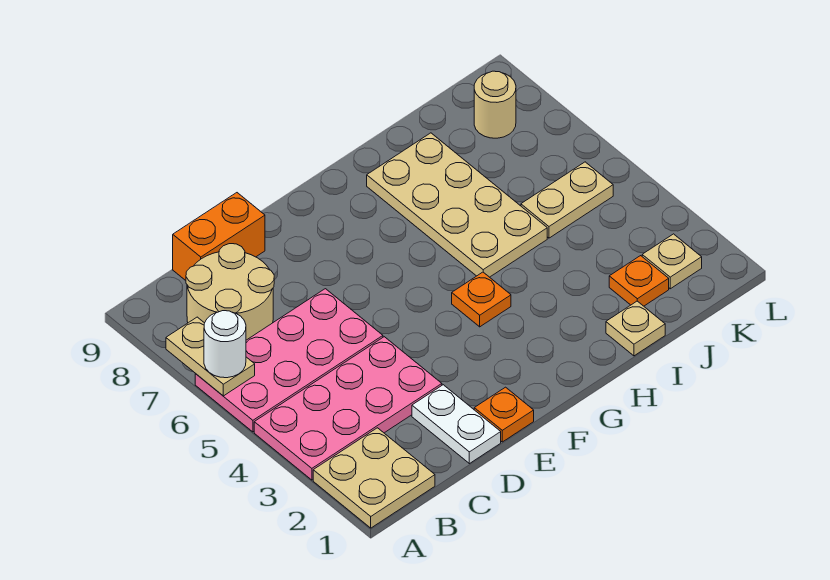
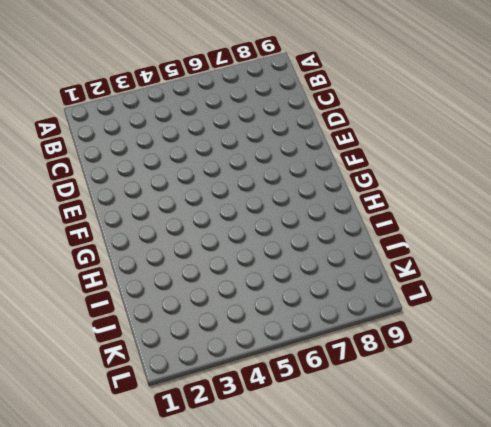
none -> tan 2x2 plate [313,428,435,528]
none -> pink 2x4 plate [254,337,442,480]
none -> pink 2x4 plate [195,289,383,432]

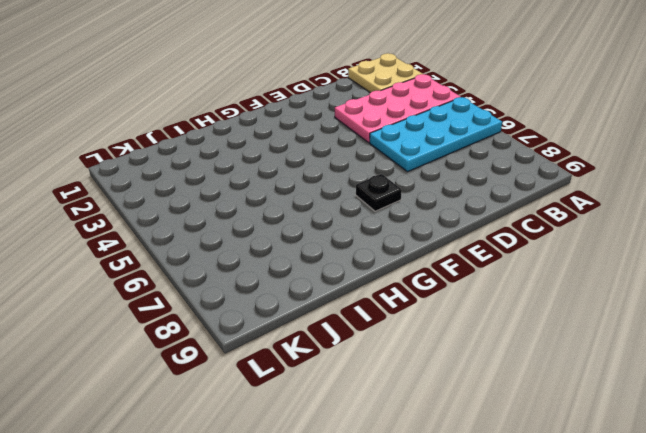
cyan 2x4 plate [370,97,502,172] -> pink 2x4 plate [195,289,383,432]
black 1x1 plate [356,174,402,211] -> none
none -> tan 2x2 round brick [186,244,274,340]
none -> orange 1x2 brick [173,193,265,280]
none -> white 1x2 plate [412,385,501,464]

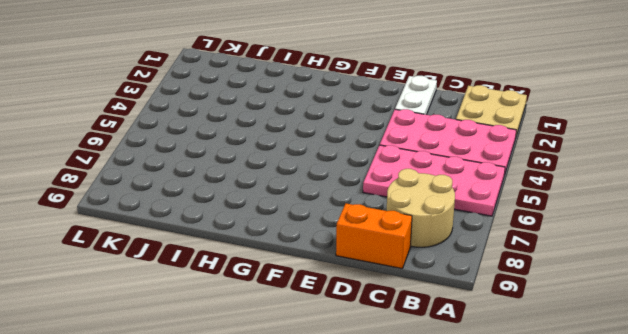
none -> orange 1x1 plate [474,387,534,442]
none -> orange 1x1 plate [452,272,511,327]
none -> tan 2x4 plate [367,133,547,277]

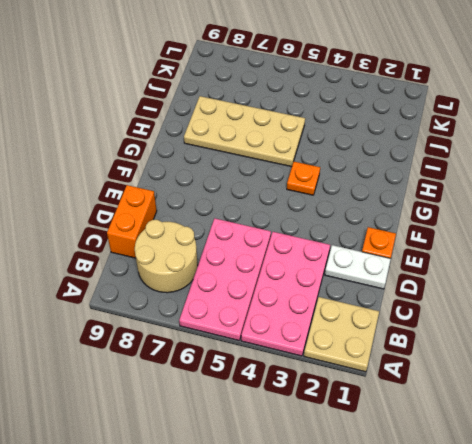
none -> tan 1x1 plate [606,301,665,356]
none -> orange 1x1 plate [609,256,669,306]
none -> tan 1x2 plate [521,162,613,238]

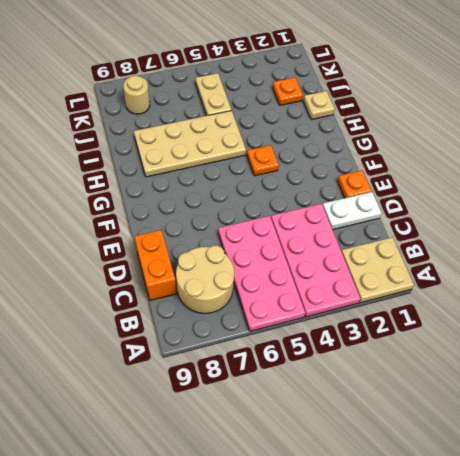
none -> tan 1x1 plate [642,234,702,289]
none -> tan 1x2 plate [166,317,255,396]
none -> white 1x1 round brick [204,311,246,378]

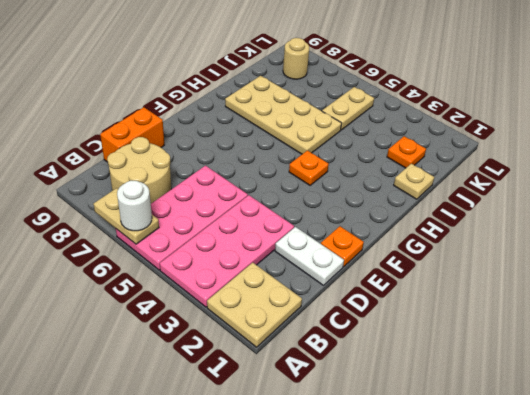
none -> tan 1x1 plate [642,234,702,289]

